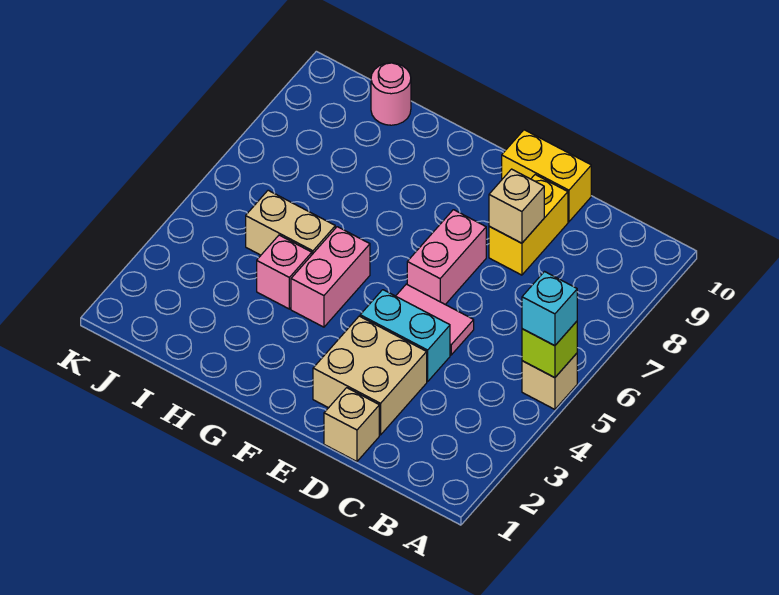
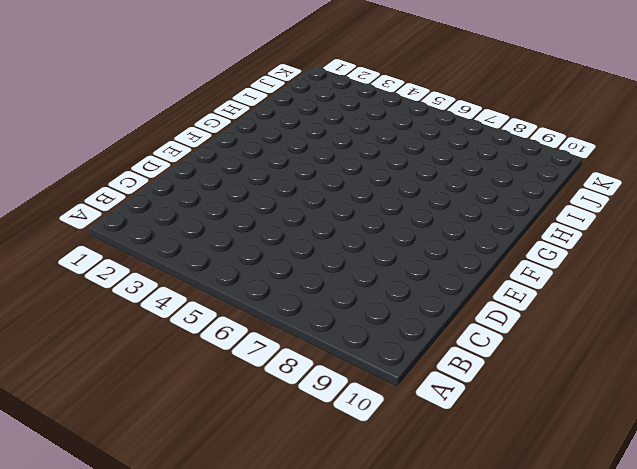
none -> tan 1x1 brick [522,353,577,409]
none -> tan 1x1 brick [324,388,379,461]
none -> tan 2x2 brick [313,316,427,435]

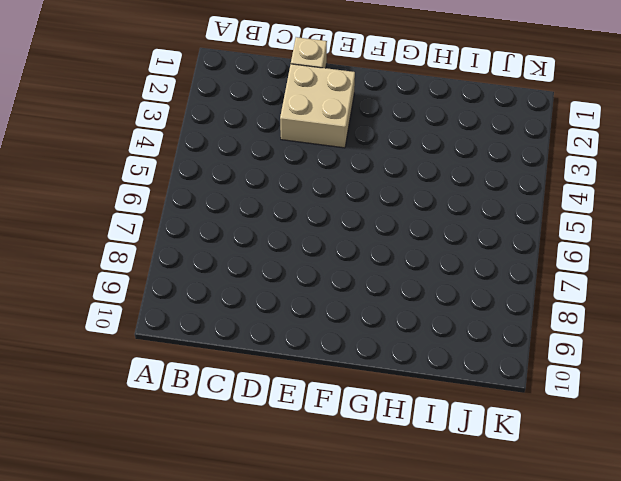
none -> tan 1x1 brick [522,353,577,409]
none -> cyan 1x2 brick [360,290,450,382]
none -> pink 1x2 tile [396,284,474,355]

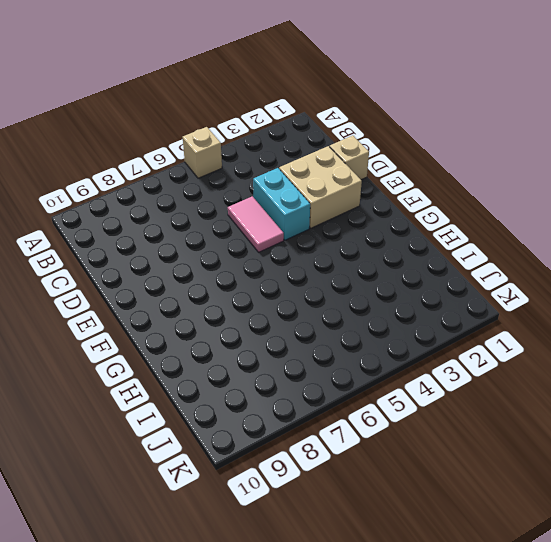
none -> yellow 1x2 brick [489,175,568,275]
none -> yellow 1x2 brick [502,130,591,222]
none -> pink 1x2 brick [407,210,486,304]

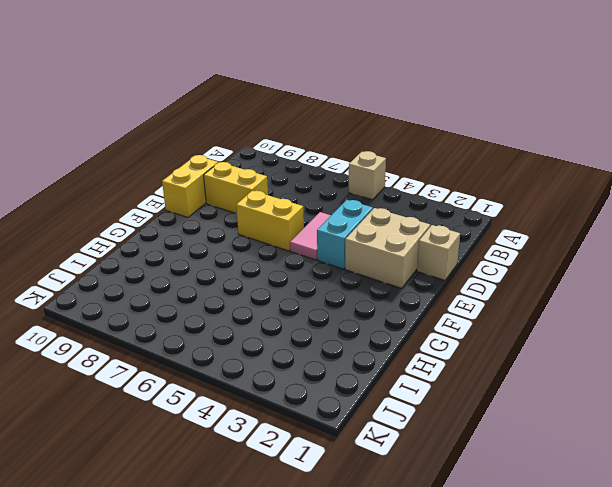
yellow 1x2 brick [236,191,304,251] -> pink 1x2 brick [407,210,486,304]
none -> pink 1x2 brick [291,227,370,327]
none -> pink 1x1 brick [257,235,312,309]
none -> tan 1x2 brick [246,190,335,255]

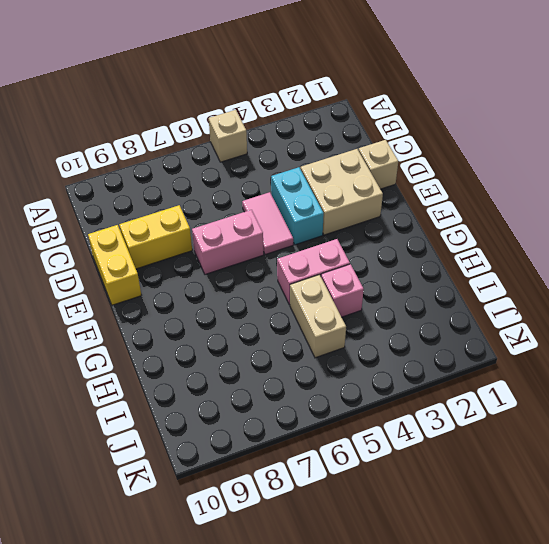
none -> pink 1x1 round brick [371,63,411,125]
none -> lime 1x1 brick [522,321,577,378]
none -> tan 1x1 brick [489,169,544,243]

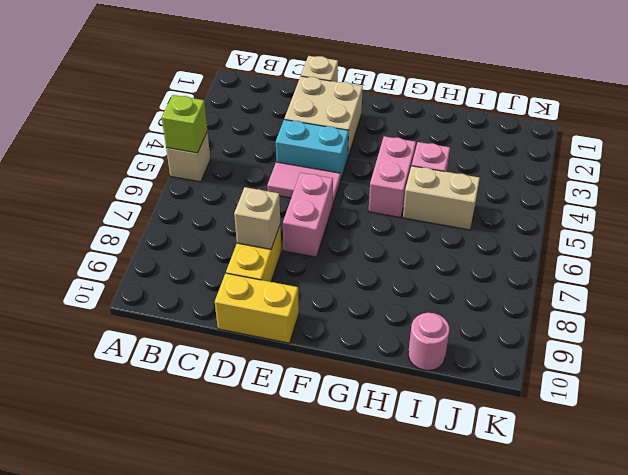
none -> cyan 1x1 brick [522,272,577,346]

